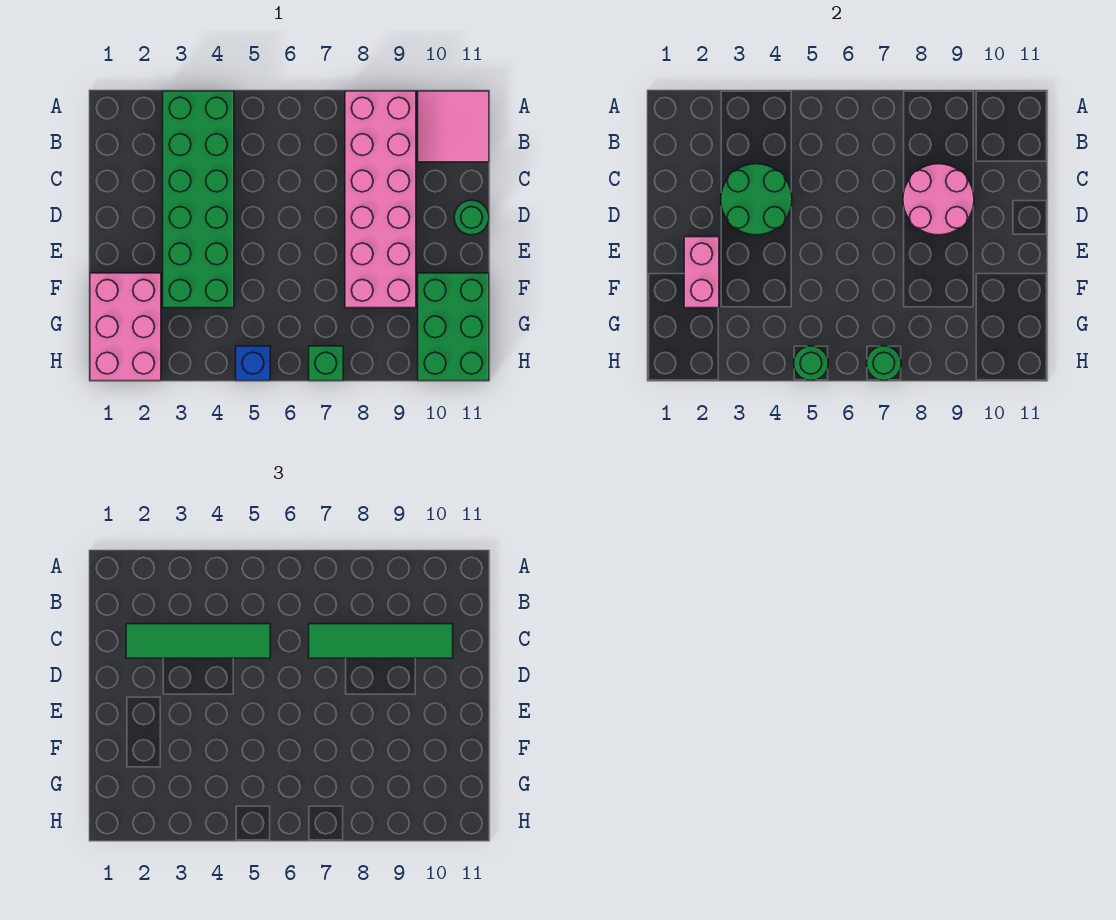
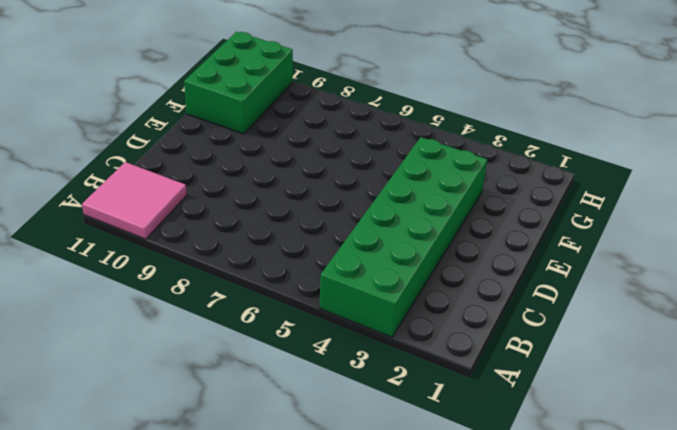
none -> pink 2x6 brick [345,91,416,308]
none -> green 1x1 round brick [454,200,489,235]
none -> pink 2x3 brick [90,273,161,381]

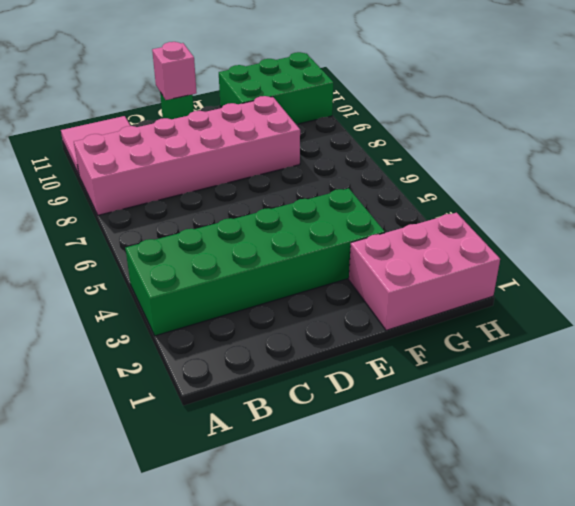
pink 1x1 brick [152,42,197,100] -> none
none -> blue 1x1 brick [236,346,270,381]
none -> green 1x1 brick [309,346,343,381]
none -> green 2x2 round brick [721,164,792,235]

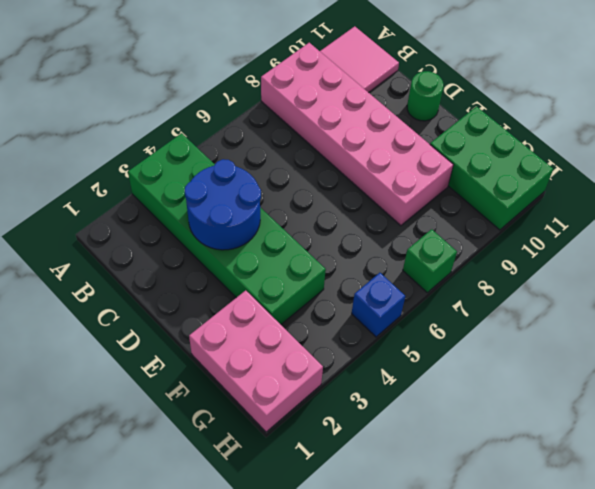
blue 2x2 round brick [185,159,261,250] -> green 2x2 round brick [721,164,792,235]
none -> pink 2x2 round brick [903,164,974,235]
none -> pink 1x2 brick [684,237,719,308]
none -> green 1x1 round brick [794,346,828,381]

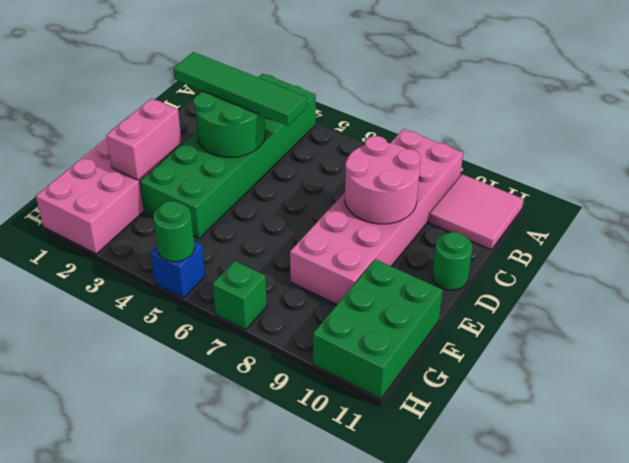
none -> green 1x1 round brick [867,346,901,381]
none -> green 1x4 tile [309,624,453,658]

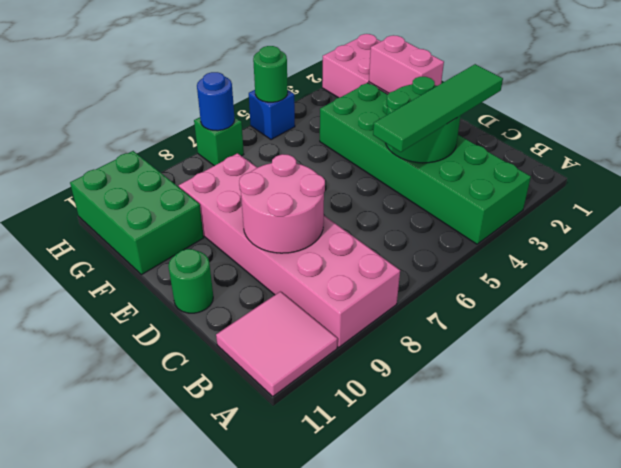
blue 1x1 round brick [197,72,235,131] -> green 1x1 round brick [867,346,901,381]
none -> green 1x4 tile [309,624,453,658]

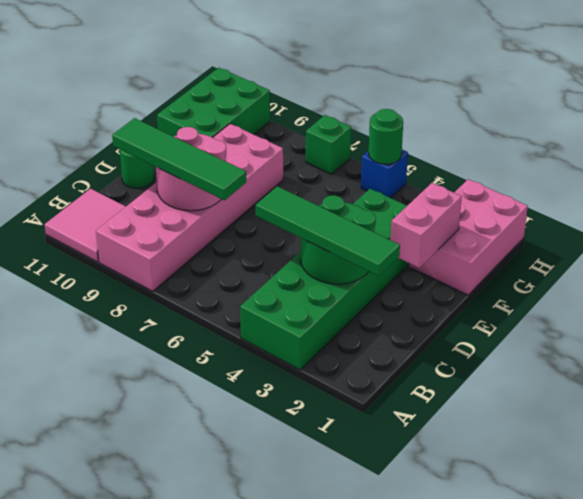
none -> green 1x1 round brick [867,346,901,381]

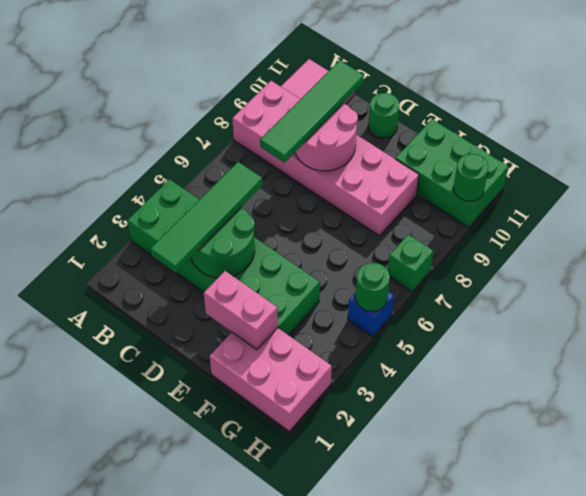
green 1x1 round brick [454,154,488,201] -> green 1x1 round brick moved to [867,346,901,381]

